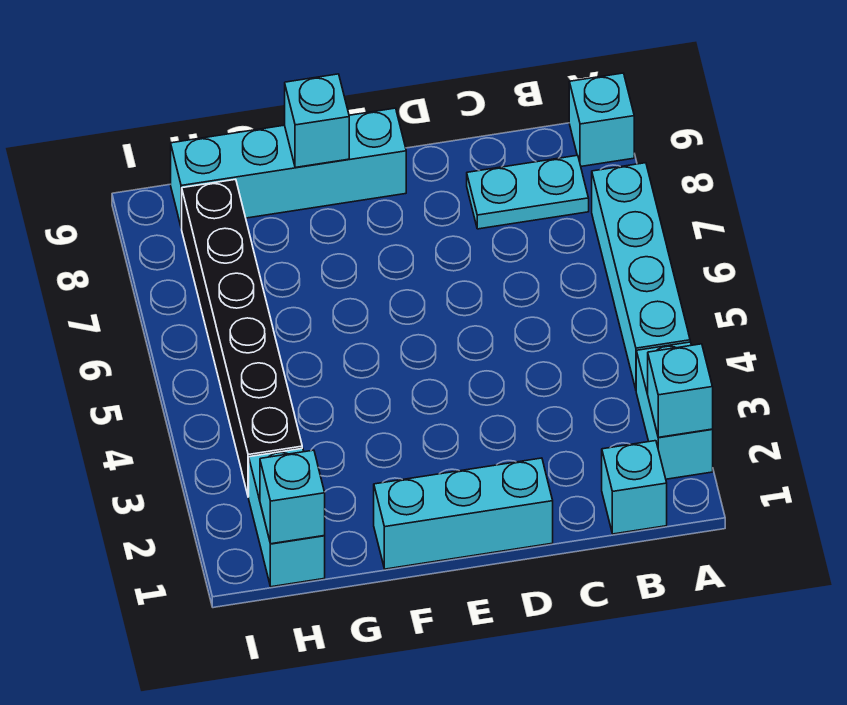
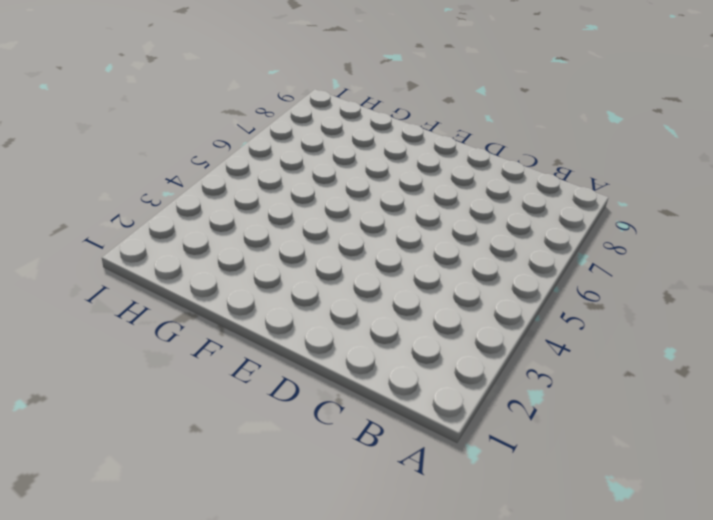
none -> cyan 1x2 brick [636,342,713,479]
none -> cyan 1x4 brick [592,163,690,389]
none -> cyan 1x1 brick [569,73,634,166]

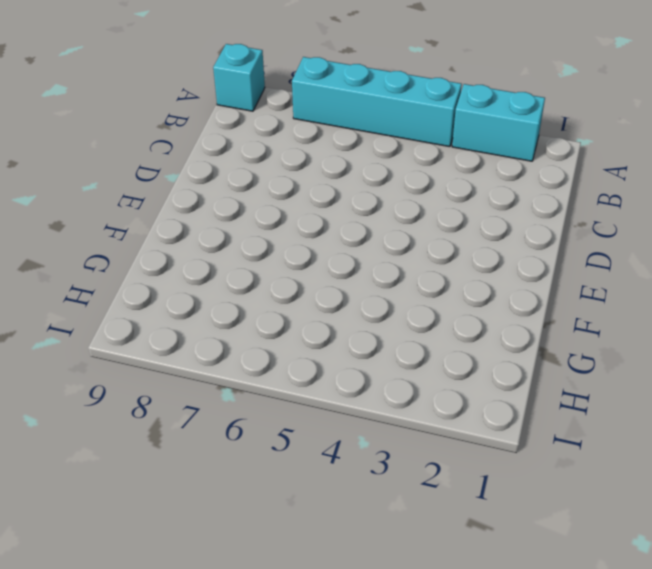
none -> cyan 1x1 brick [602,441,667,534]
none -> cyan 1x2 plate [467,155,589,229]
none -> cyan 1x3 brick [374,458,553,569]

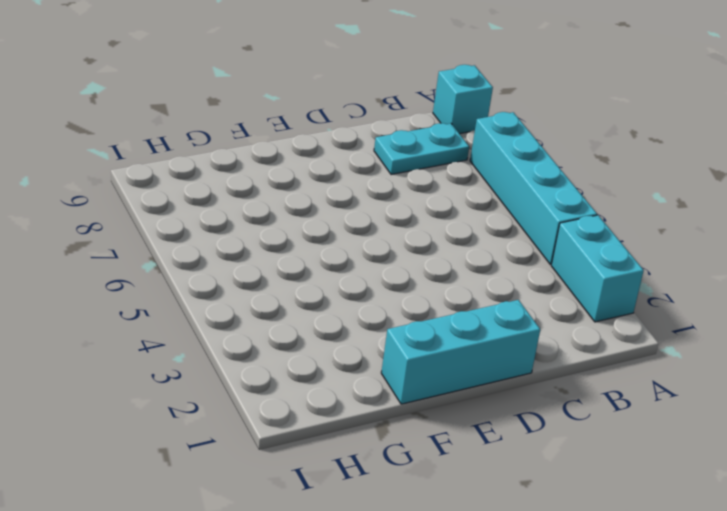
none -> cyan 1x1 brick [602,441,667,534]
none -> cyan 1x4 brick [171,108,406,228]
none -> cyan 1x2 brick [249,448,325,587]

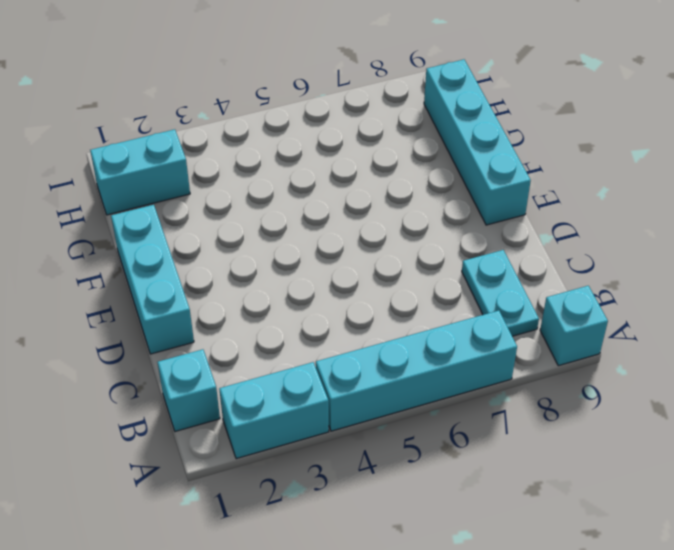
none -> black 1x6 brick [182,179,302,497]
none -> cyan 1x1 brick [648,344,713,437]
none -> cyan 1x1 brick [285,74,349,168]

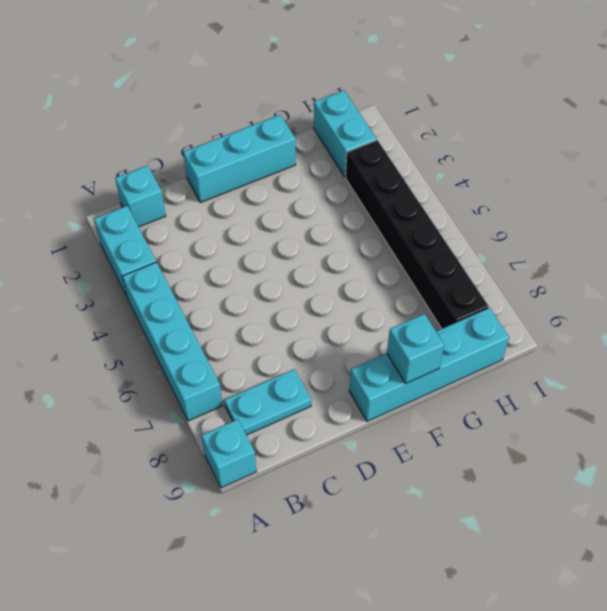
none -> cyan 1x1 brick [648,344,713,437]
none -> cyan 1x1 brick [260,450,325,544]

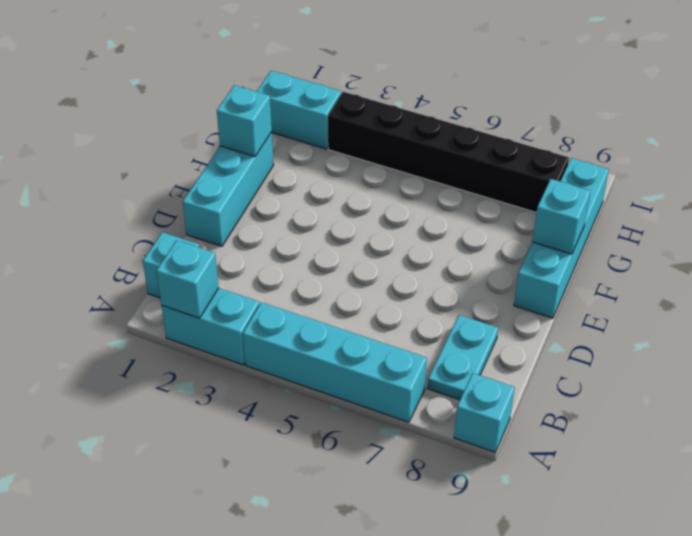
cyan 1x1 brick [217,85,272,156] -> cyan 1x1 brick moved to [260,450,325,544]

